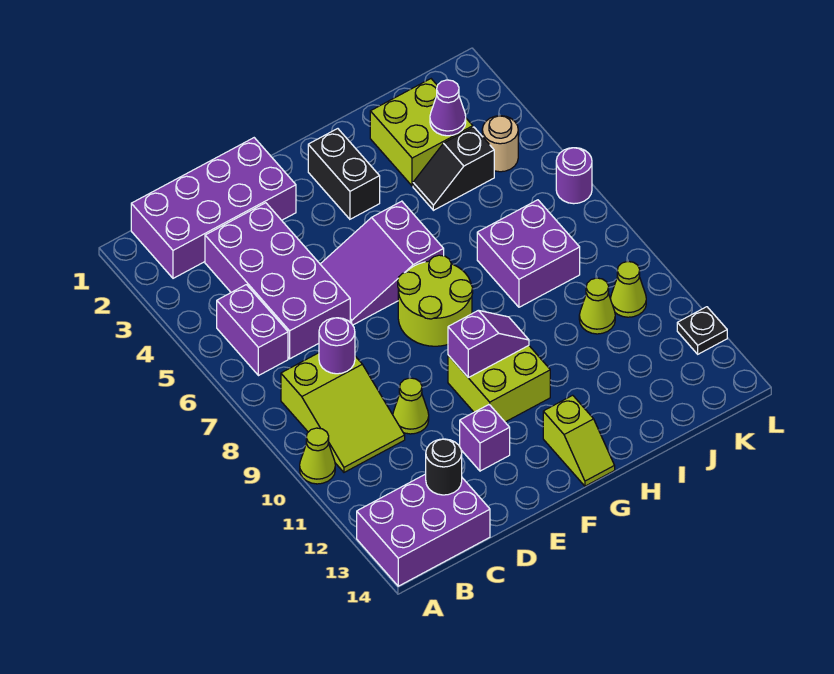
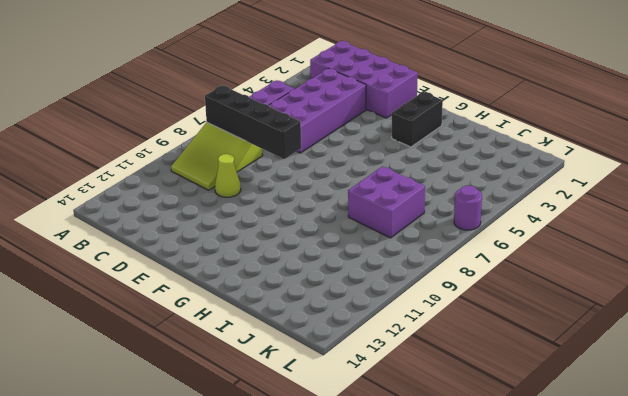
black 1x4 brick [205,86,301,159] -> purple 1x1 round brick [319,318,355,374]
none -> lime 1x1 cone [300,428,335,484]
none -> purple 2x3 brick [357,474,490,586]
none -> purple 2x3 slope [320,201,444,325]

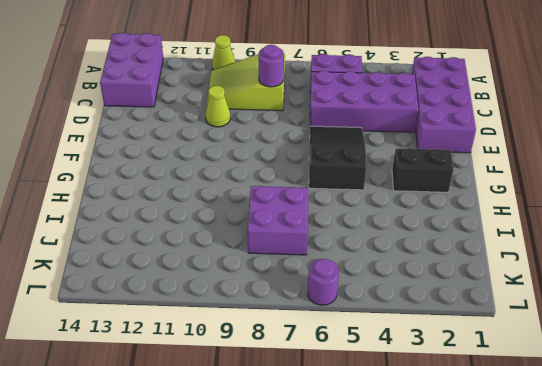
black 2x3 slope [309,126,367,190] -> purple 2x3 slope [320,201,444,325]
none -> purple 1x1 brick [460,405,510,471]
none -> lime 2x2 round brick [398,255,473,346]
none -> lime 2x2 brick [448,346,550,422]

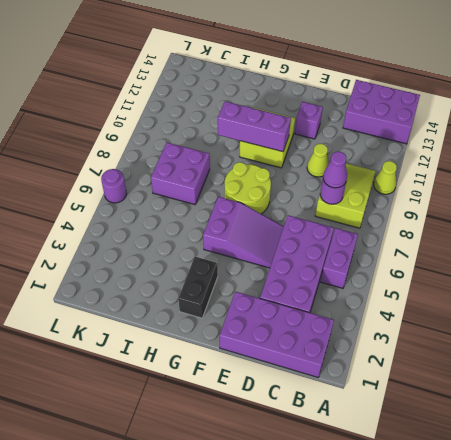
purple 1x1 cone [323,152,347,188] -> purple 1x1 cone moved to [430,80,466,136]
purple 1x3 brick [218,101,291,152] -> purple 1x2 slope [448,310,529,378]
none -> lime 1x2 slope [543,395,615,486]
none -> lime 2x2 brick [370,79,473,186]
none -> black 1x2 slope [413,127,494,210]

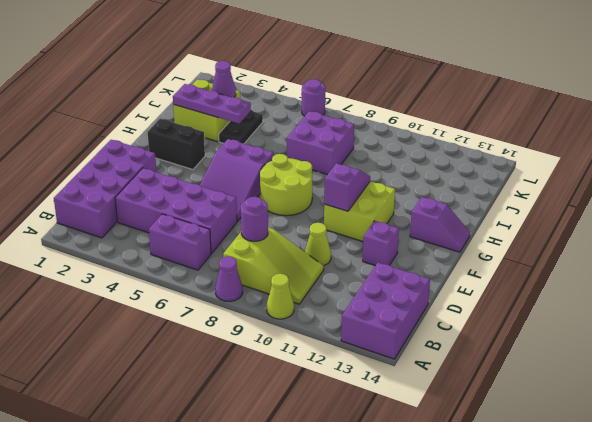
purple 1x1 cone [215,256,243,301] -> none
purple 1x2 slope [410,197,470,252] -> lime 1x2 slope [543,395,615,486]
purple 1x3 plate [173,84,251,123] -> none
black 1x2 plate [219,110,263,144] -> black 1x2 slope [413,127,494,210]
none -> lime 1x1 cone [579,278,615,334]
none -> tan 1x1 round brick [482,116,518,172]
none -> lime 1x1 cone [611,261,646,317]

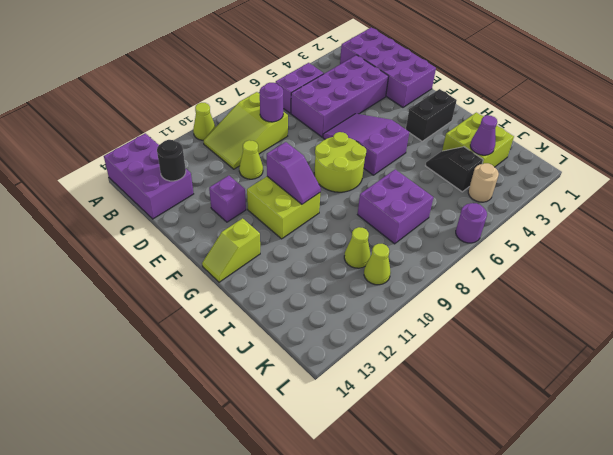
none -> black 1x1 plate [677,307,727,354]

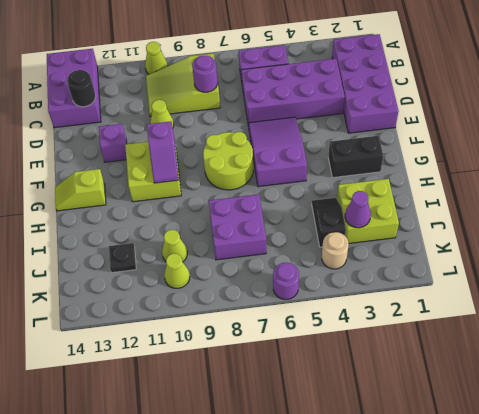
black 1x1 plate [109,243,136,273] -> black 1x1 plate moved to [677,307,727,354]

